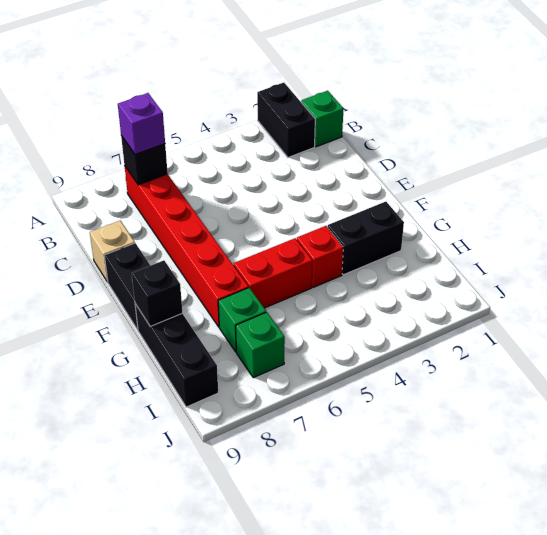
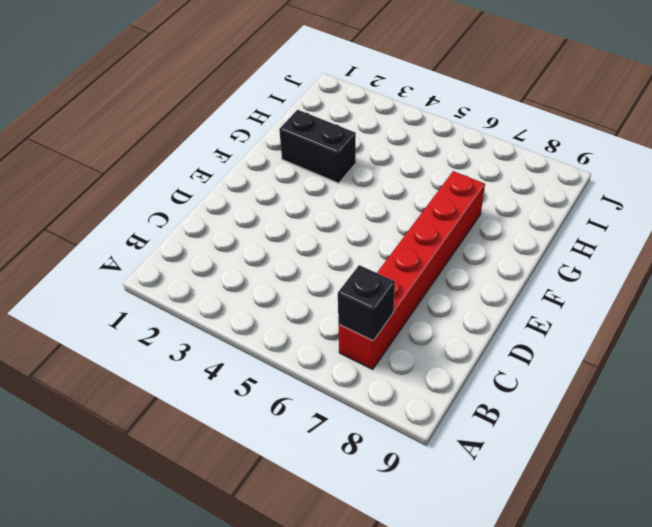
none -> black 1x2 brick [257,83,315,157]
none -> green 1x1 brick [301,91,344,147]
none -> tan 1x1 brick [90,221,135,282]

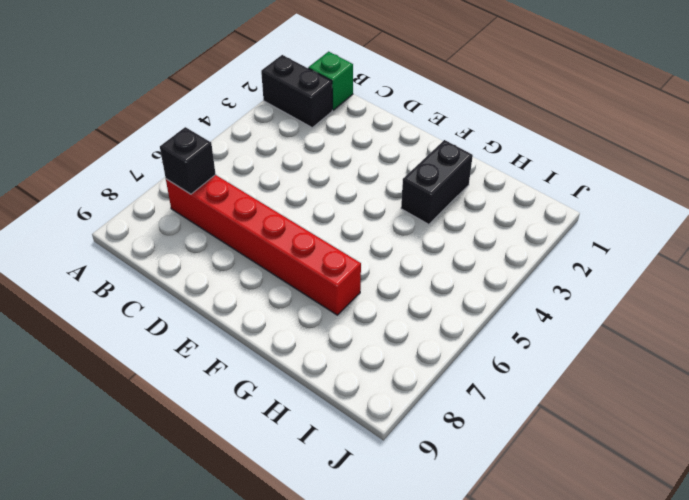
none -> tan 1x1 brick [90,221,135,282]
none -> black 1x2 brick [104,243,150,330]
none -> red 1x1 brick [297,226,343,287]

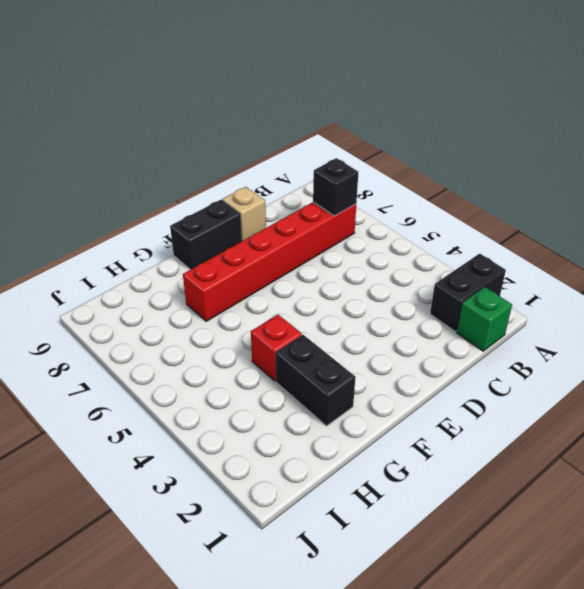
none -> red 1x2 brick [234,238,312,308]
none -> black 1x3 brick [135,304,218,407]
none -> green 1x1 brick [218,288,266,352]

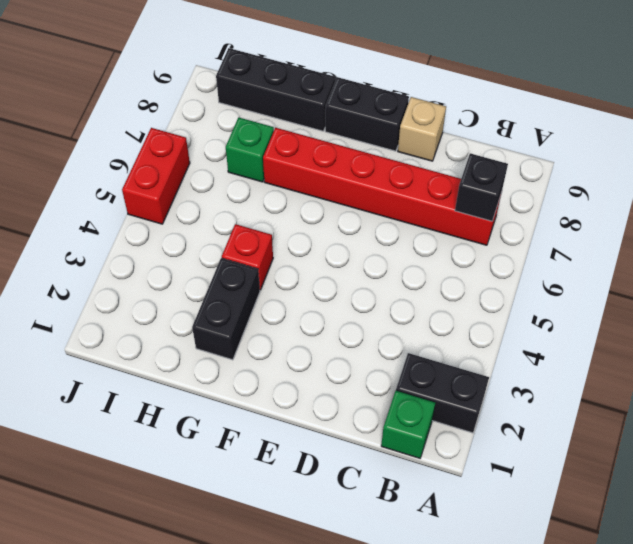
red 1x2 brick [122,128,190,224] -> red 1x2 brick moved to [234,238,312,308]
none -> green 1x1 brick [236,312,285,378]
none -> black 1x1 brick [132,260,182,326]
none -> purple 1x1 brick [118,93,165,155]

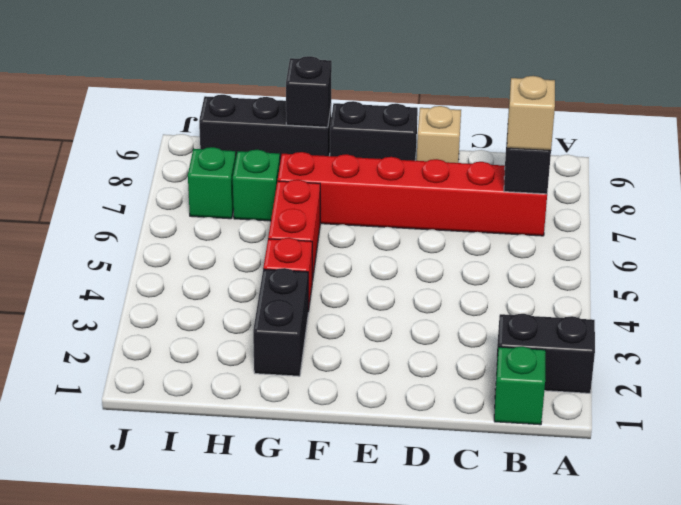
tan 1x1 brick [507,76,555,151] -> purple 1x1 brick [118,93,165,155]

